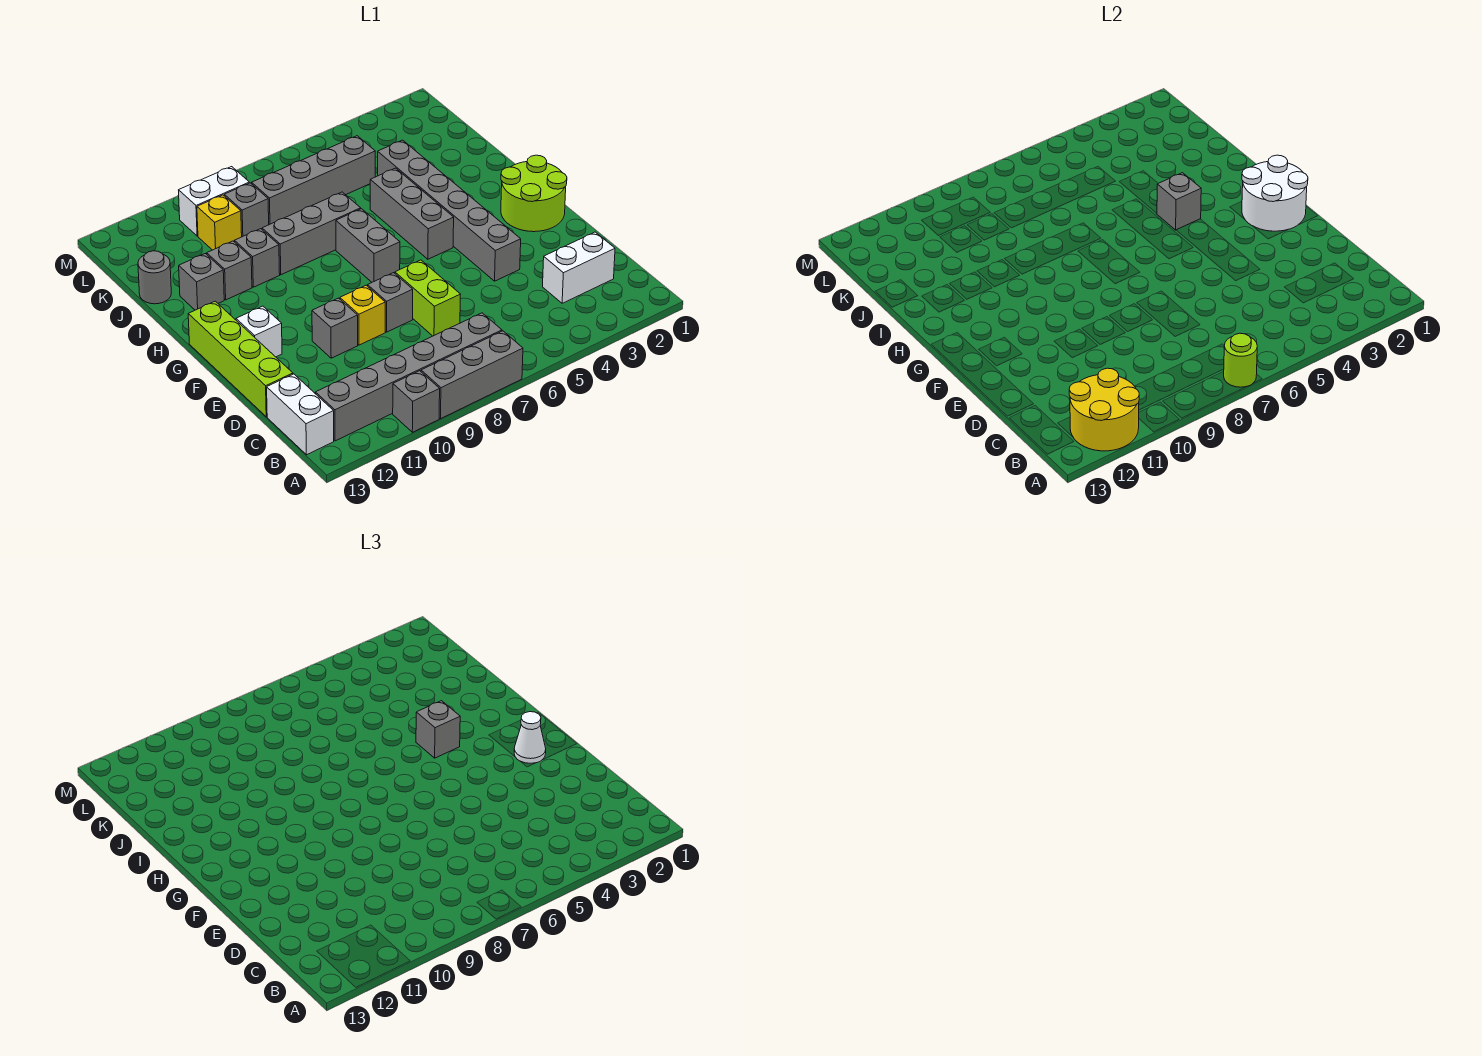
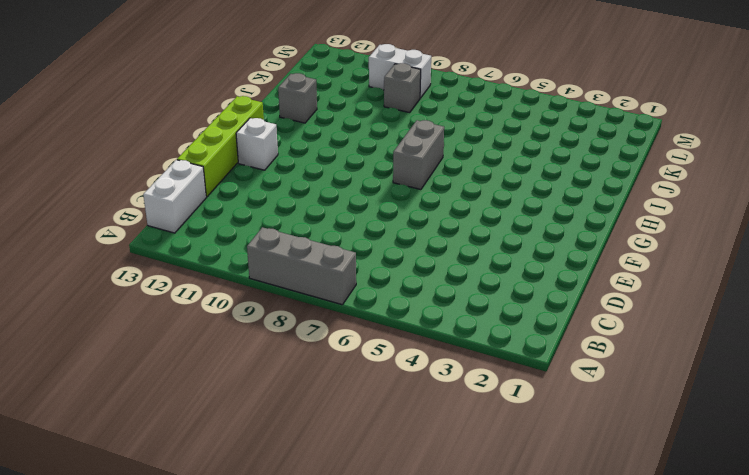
none -> grey 1x1 brick [393,371,440,432]
none -> grey 1x6 brick [315,313,502,441]
none -> white 1x2 brick [543,232,615,303]
none -> lime 1x2 brick [395,260,461,336]

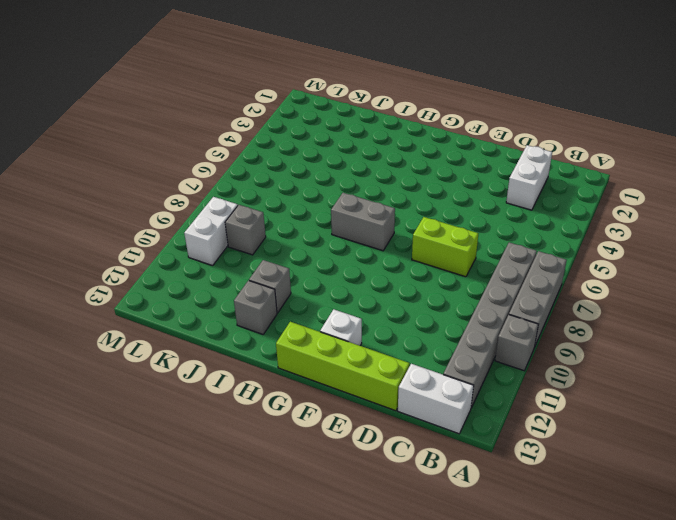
none -> grey 1x6 brick [378,140,521,281]
none -> grey 1x1 brick [368,273,413,332]
none -> yellow 1x1 brick [340,285,385,345]
none -> grey 1x1 brick [312,298,358,358]

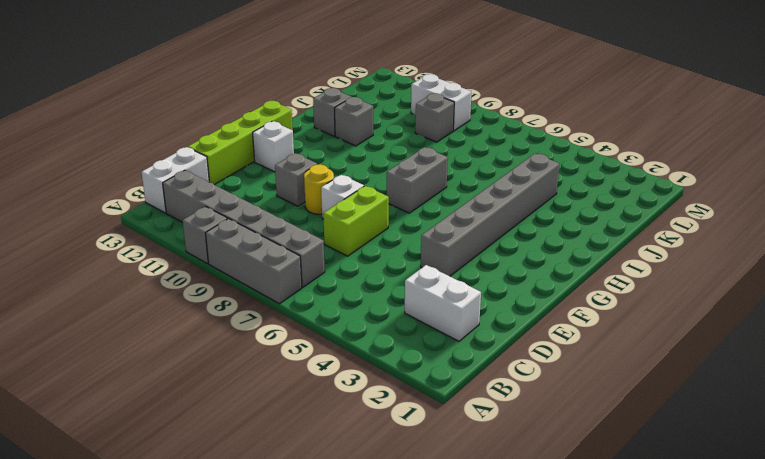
white 1x1 brick [321,175,364,219] -> grey 1x1 brick [368,273,413,332]
yellow 1x1 round brick [304,164,334,214] -> yellow 1x1 brick [340,285,385,345]
none -> lime 2x2 round brick [501,155,567,232]
none -> grey 1x3 brick [370,168,454,259]
none -> grey 1x3 brick [262,192,361,275]
none -> grey 1x1 brick [235,229,280,287]

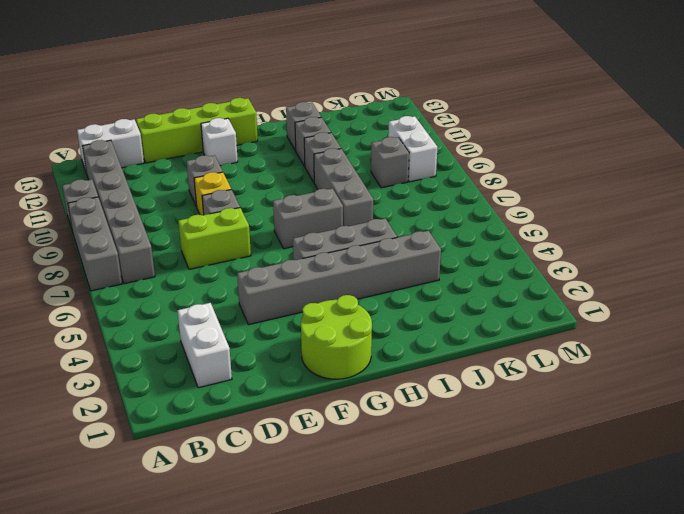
none -> grey 1x1 round brick [138,251,171,304]
none -> grey 1x4 brick [252,136,375,225]
none -> yellow 1x1 brick [197,195,242,250]
none -> lime 1x1 round brick [1224,333,1257,387]

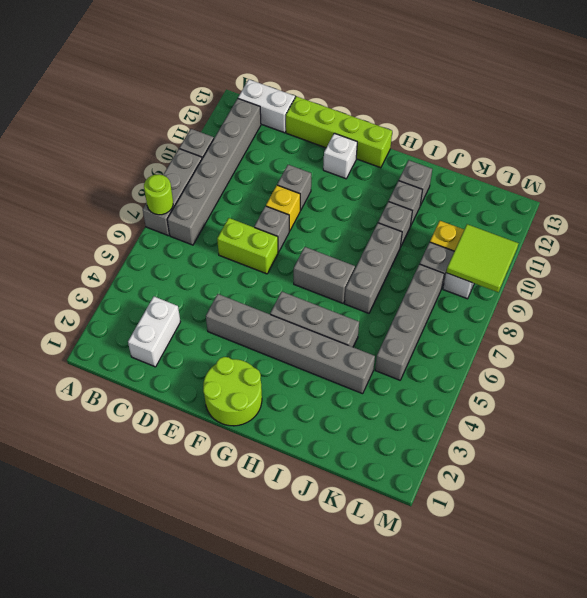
lime 2x2 tile [446,224,519,292] -> none
none -> grey 1x1 round brick [138,251,171,304]
none -> yellow 2x2 round brick [1069,368,1139,451]
none -> white 2x2 round brick [1242,155,1308,231]
none -> grey 1x1 brick [1157,173,1201,230]

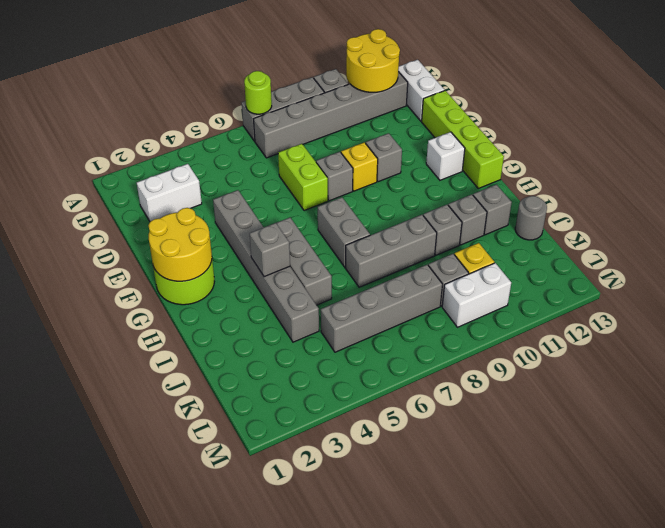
yellow 2x2 round brick [148,208,212,281] -> white 2x2 round brick [1242,155,1308,231]
none -> white 1x1 cone [514,712,546,763]
none -> grey 1x1 brick [416,701,460,758]

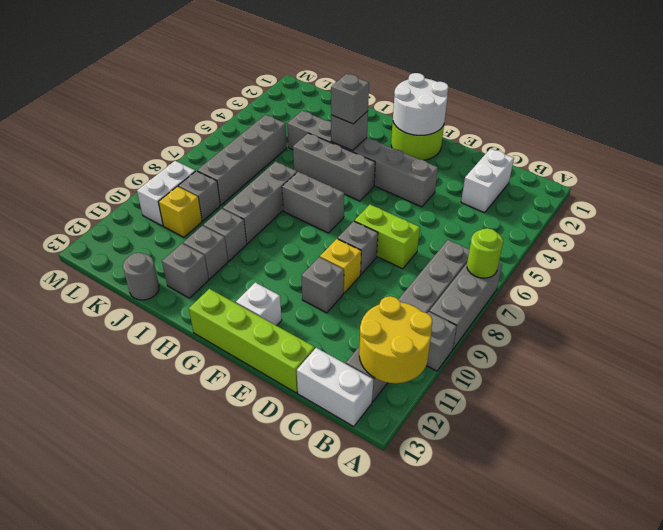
none -> white 1x1 cone [514,712,546,763]

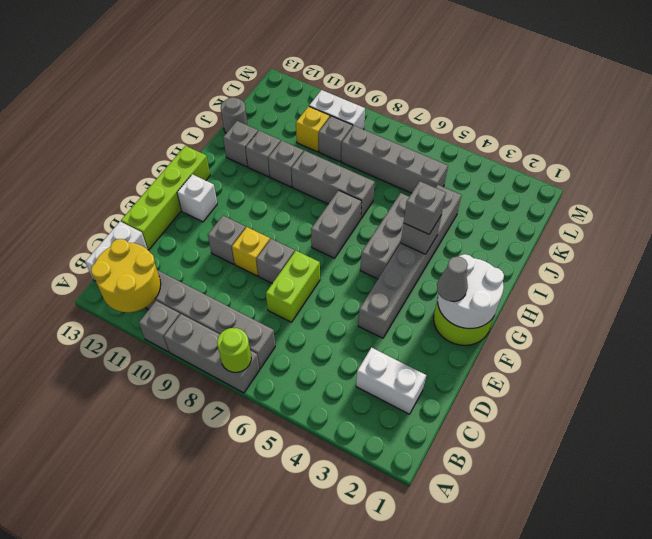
grey 1x1 cone [437,257,468,302] -> white 1x1 cone [514,712,546,763]

